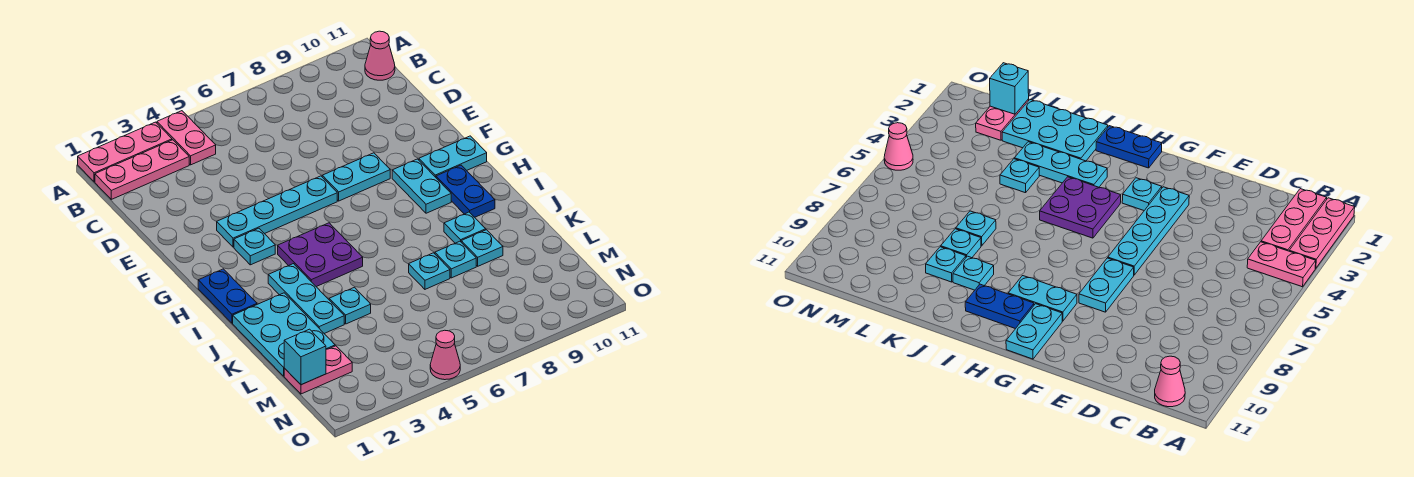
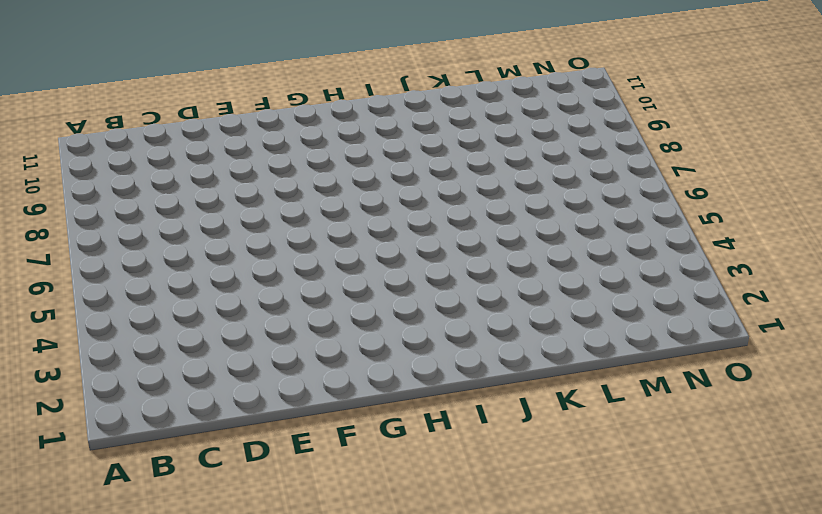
none -> pink 1x3 plate [78,122,172,182]
none -> pink 1x2 plate [157,111,216,165]
none -> pink 1x3 plate [95,140,189,199]

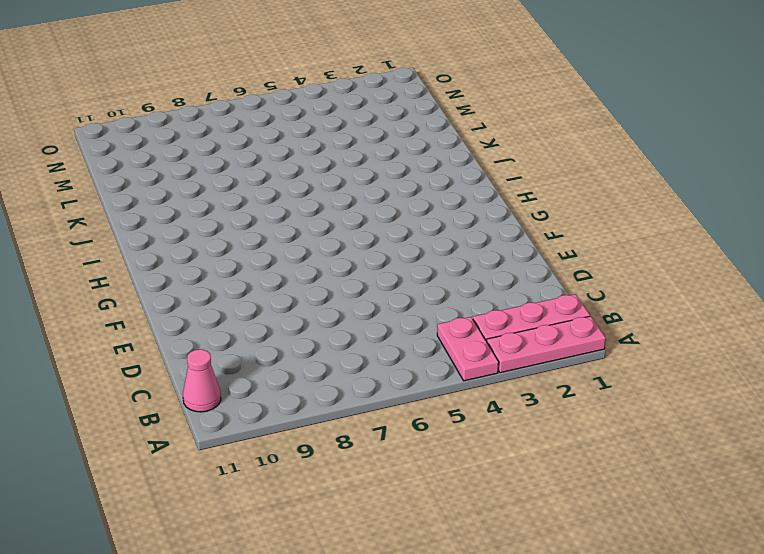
none -> cyan 1x4 plate [217,176,337,247]
none -> cyan 1x2 plate [322,153,390,201]
none -> cyan 1x1 plate [234,228,275,265]

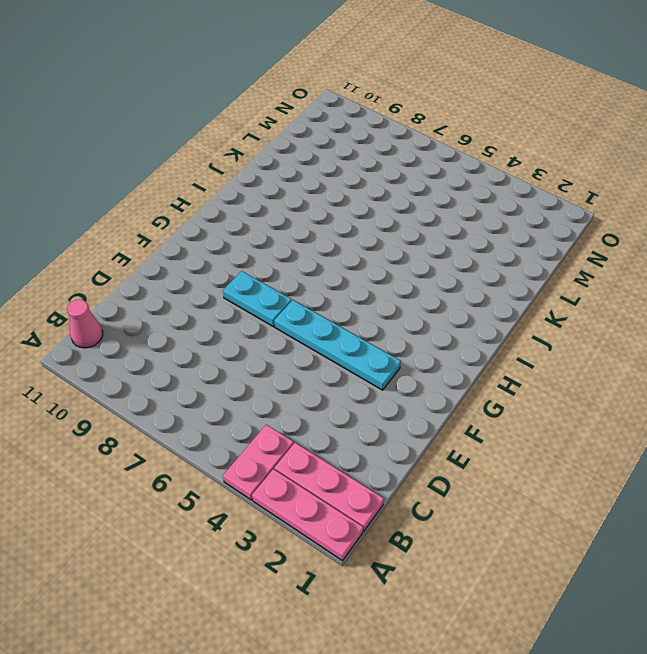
none -> cyan 1x1 plate [234,228,275,265]
none -> cyan 1x2 plate [392,159,451,213]
none -> cyan 1x2 plate [419,136,487,177]

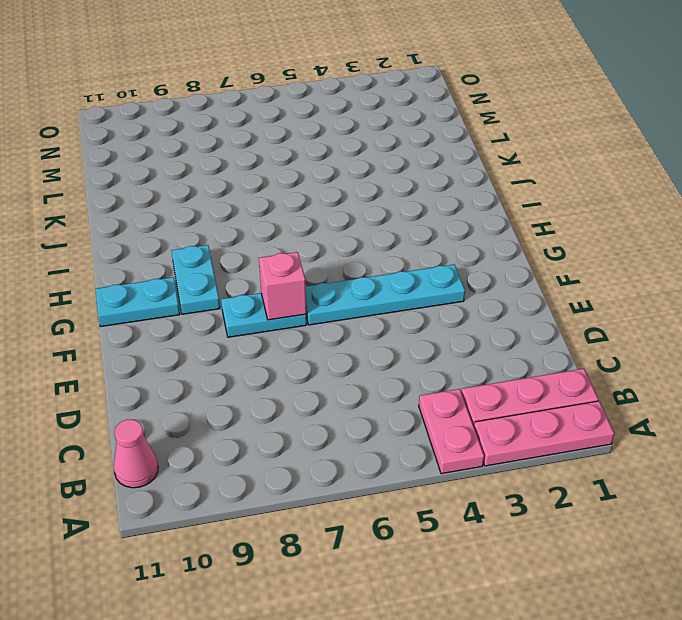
pink 1x1 brick [259,252,306,320] -> none
none -> cyan 1x1 plate [234,228,275,265]
none -> blue 1x2 plate [198,269,257,323]
none -> purple 2x2 plate [278,223,363,287]

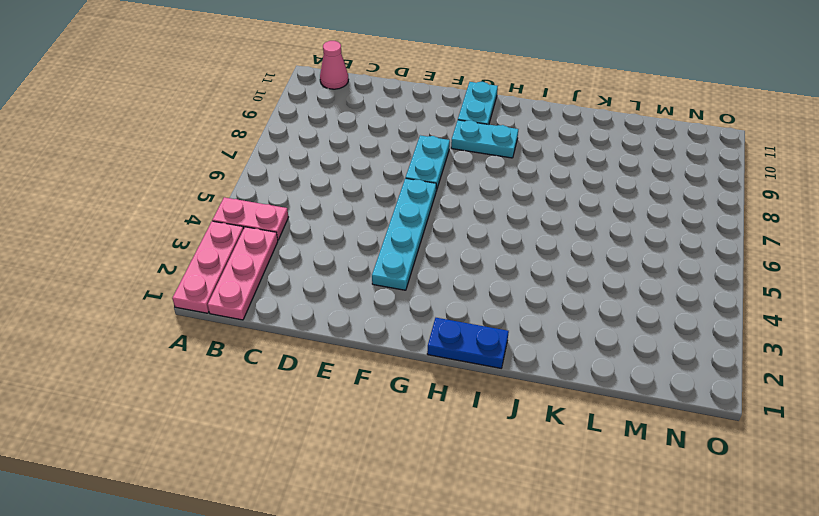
none -> cyan 1x1 plate [234,228,275,265]
none -> purple 2x2 plate [278,223,363,287]
none -> blue 1x2 plate [436,165,495,217]

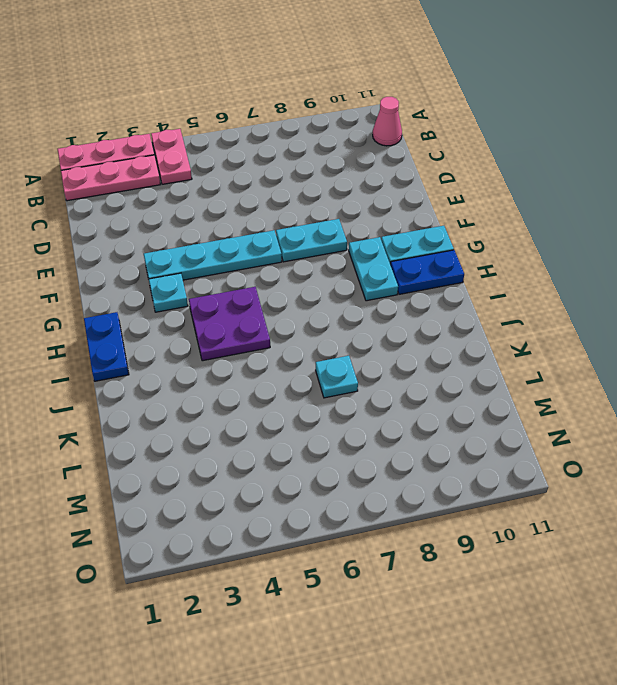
blue 1x2 plate [391,250,464,294] -> blue 1x2 plate turned to [436,165,495,217]
none -> cyan 1x3 plate [268,264,344,333]
none -> cyan 2x3 plate [233,293,335,376]
none -> cyan 1x1 plate [444,212,486,243]

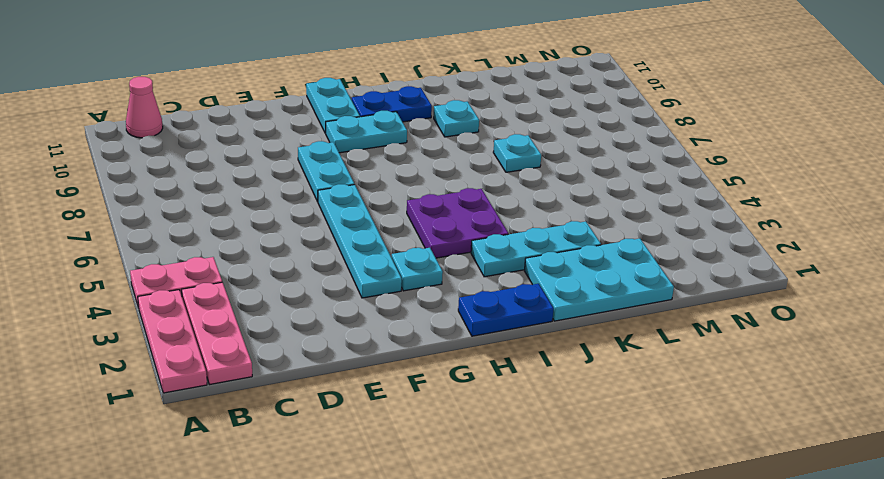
none -> cyan 1x1 plate [329,287,371,324]
none -> cyan 1x1 plate [435,241,476,278]
none -> cyan 1x1 plate [461,230,503,266]

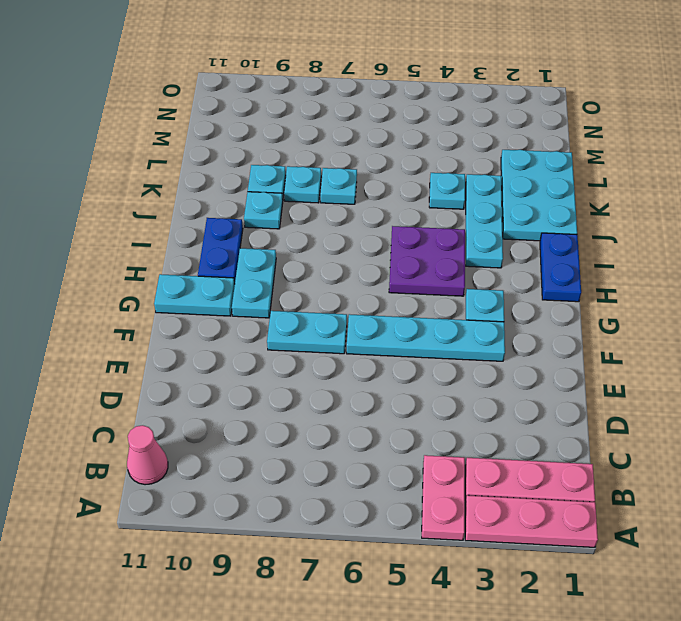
none -> pink 1x2 plate [284,346,352,394]
none -> pink 1x1 cone [430,330,460,380]
none -> cyan 1x1 brick [284,329,326,385]

